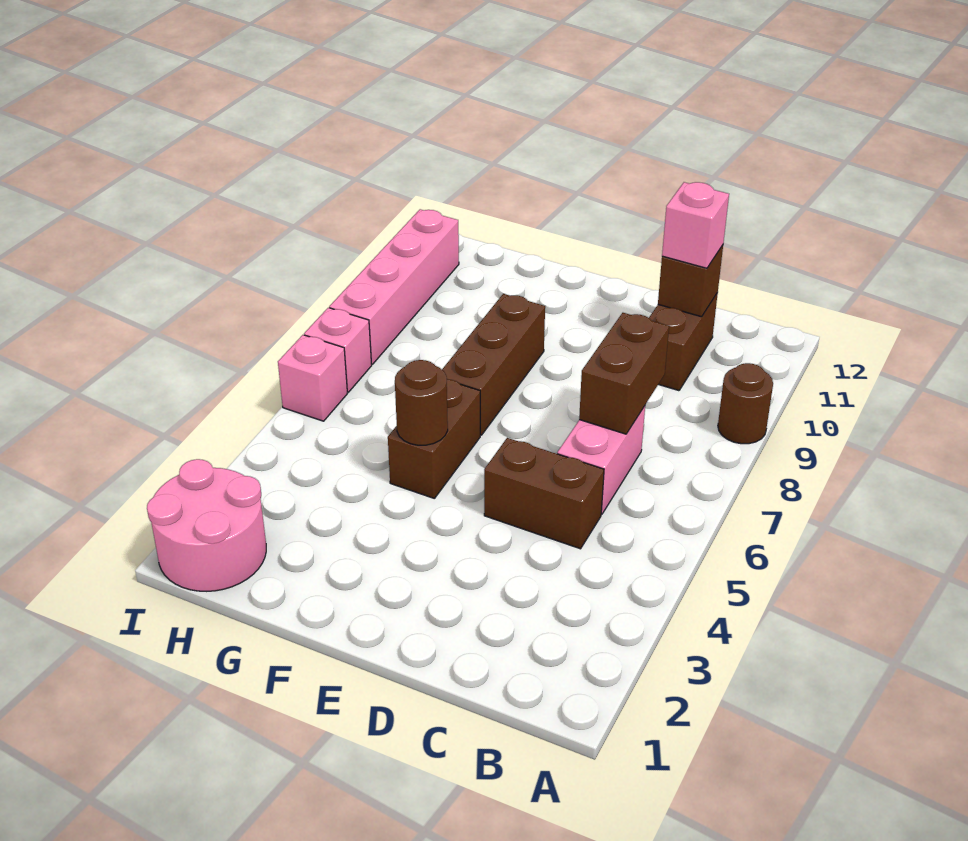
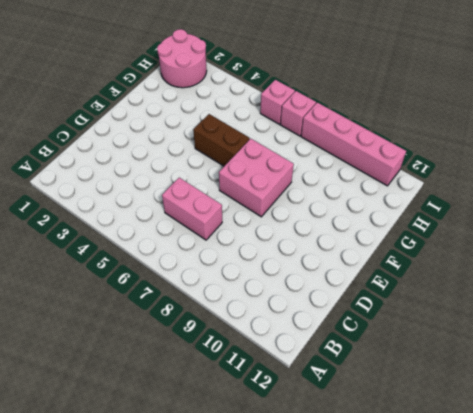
pink 2x2 brick [219,139,294,217] -> brown 1x3 brick [442,294,545,435]
none -> brown 1x1 round brick [718,363,773,444]
none -> brown 1x2 brick [484,438,604,549]
none -> brown 1x2 brick [649,293,718,391]

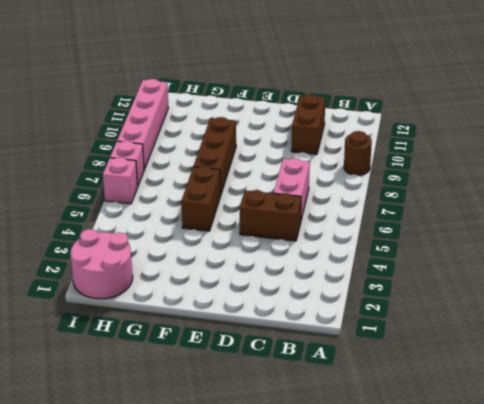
none -> brown 1x2 brick [579,313,669,434]
none -> brown 1x1 brick [658,245,723,317]
none -> brown 1x1 round brick [395,360,448,445]

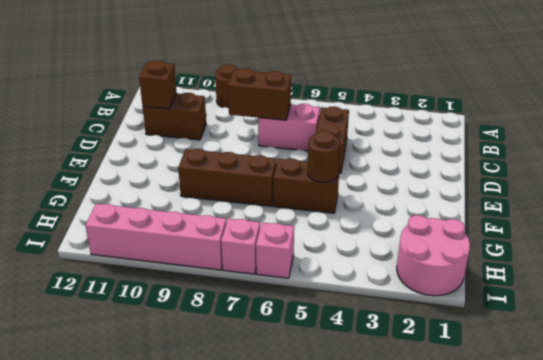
none -> pink 1x1 brick [662,182,729,268]

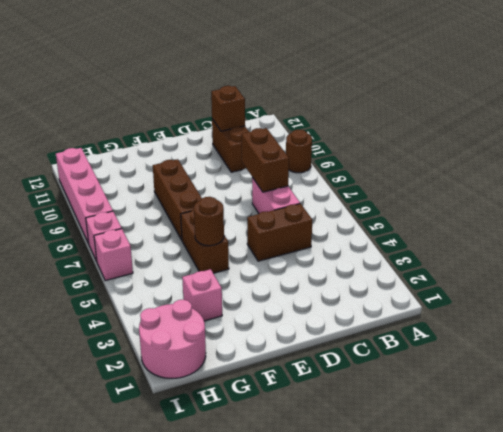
pink 1x1 brick [182,269,222,321] -> pink 1x1 brick moved to [662,182,729,268]

